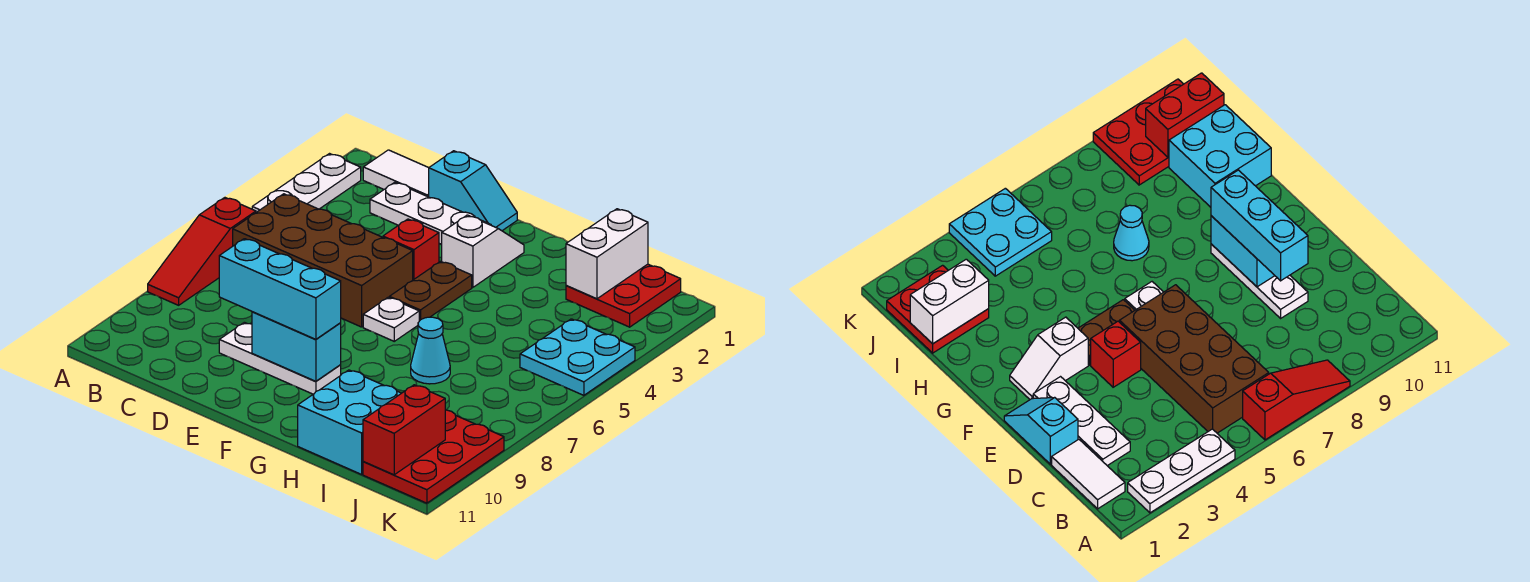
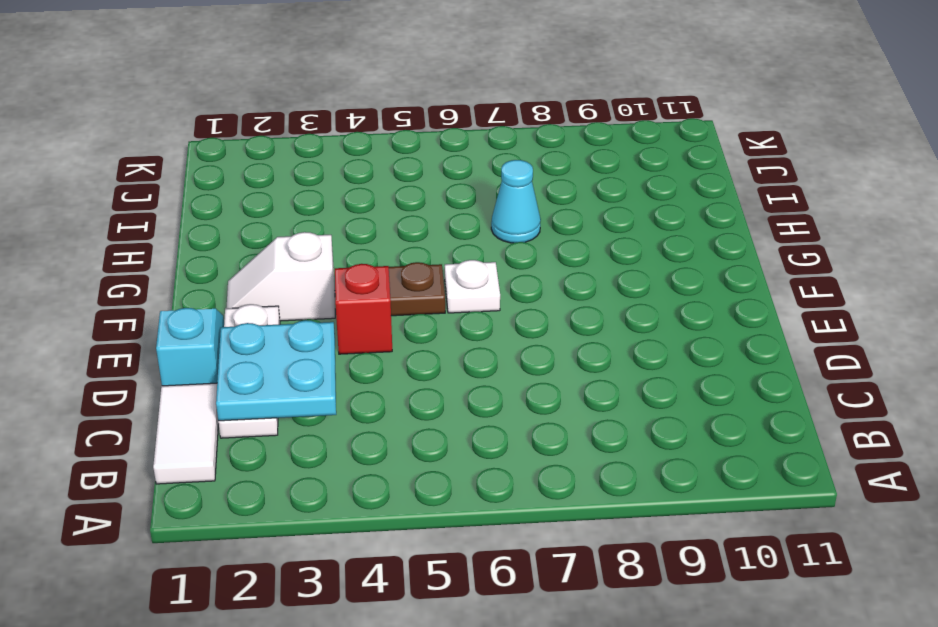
cyan 2x2 plate [216,320,336,421] -> cyan 2x2 plate moved to [520,319,635,395]
none -> white 1x3 plate [252,154,361,212]
none -> red 1x3 slope [148,198,256,305]
none -> brown 2x4 brick [233,194,413,327]

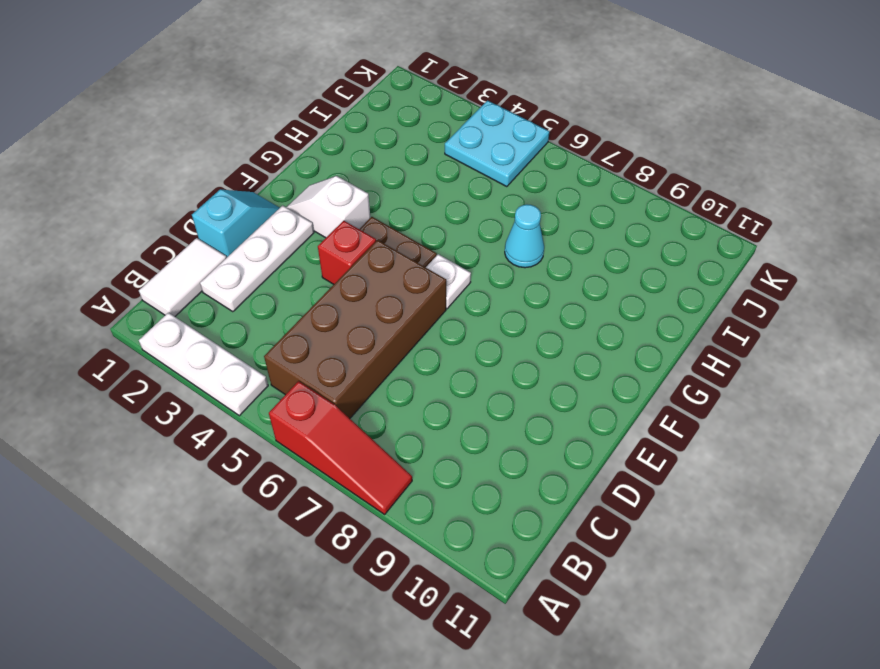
none -> white 1x3 plate [219,322,341,394]
none -> cyan 2x2 brick [298,370,401,474]
none -> red 2x2 plate [566,264,681,327]

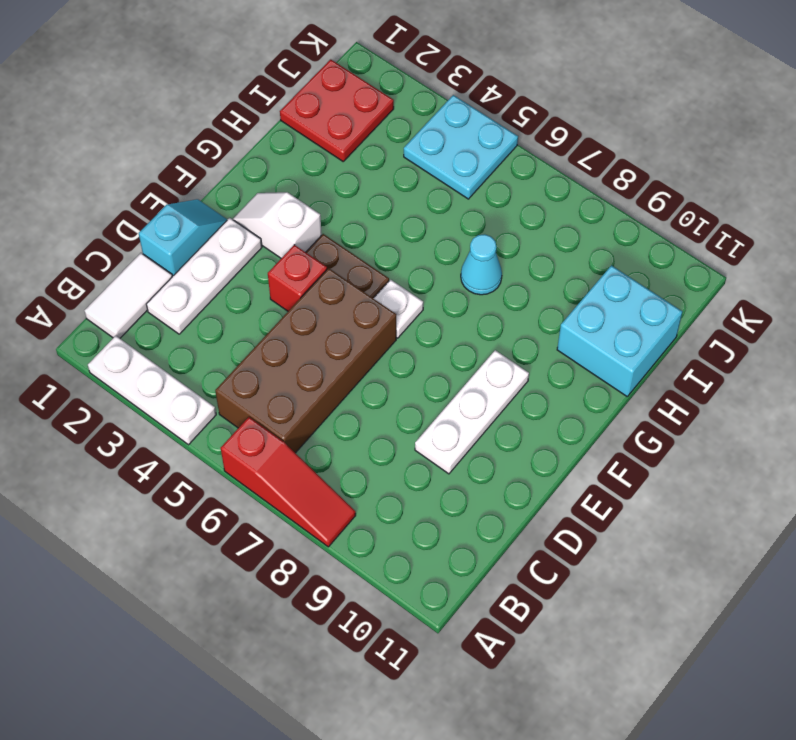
none -> red 2x3 plate [363,410,504,503]
none -> cyan 1x2 brick [252,312,341,382]
none -> white 1x2 brick [566,209,648,299]

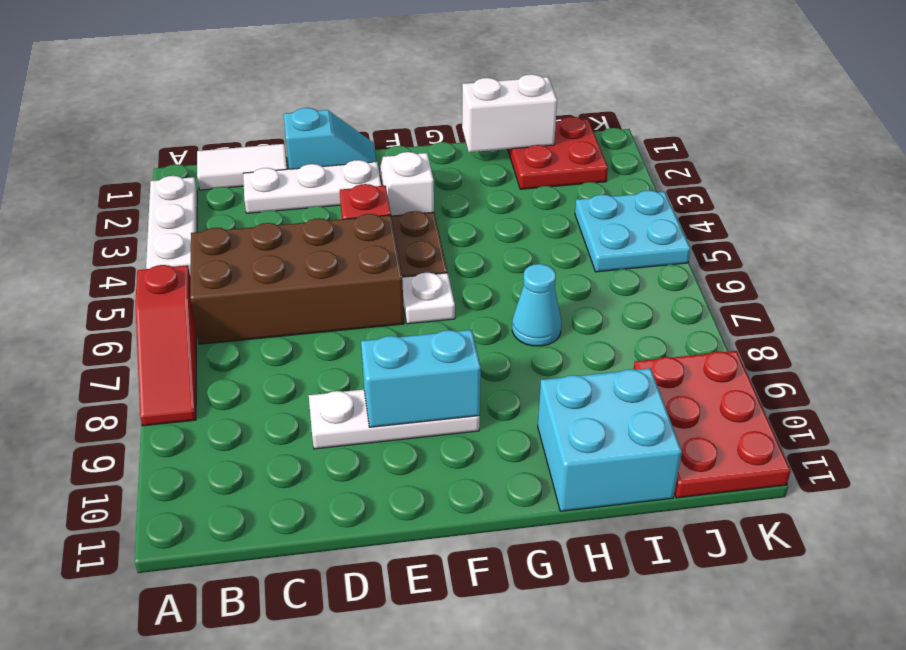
white 1x2 brick [462,74,557,152] -> white 1x2 brick turned to [566,209,648,299]
none -> red 1x2 brick [363,385,445,475]
none -> cyan 1x3 brick [219,239,341,340]

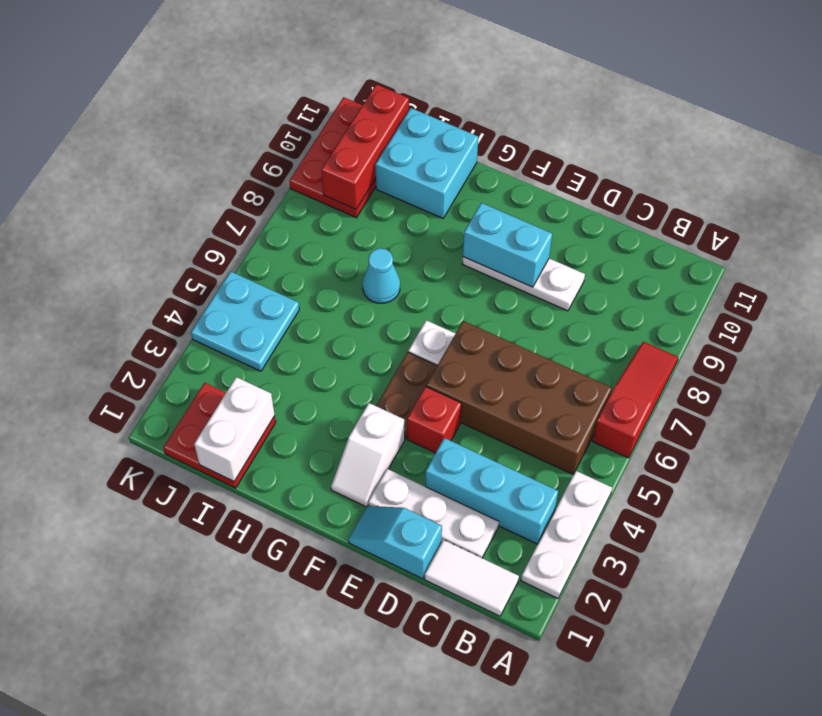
cyan 1x3 brick [425,438,558,544] -> cyan 1x3 brick moved to [219,239,341,340]
red 1x3 brick [321,84,409,209] -> red 1x2 brick [363,385,445,475]

